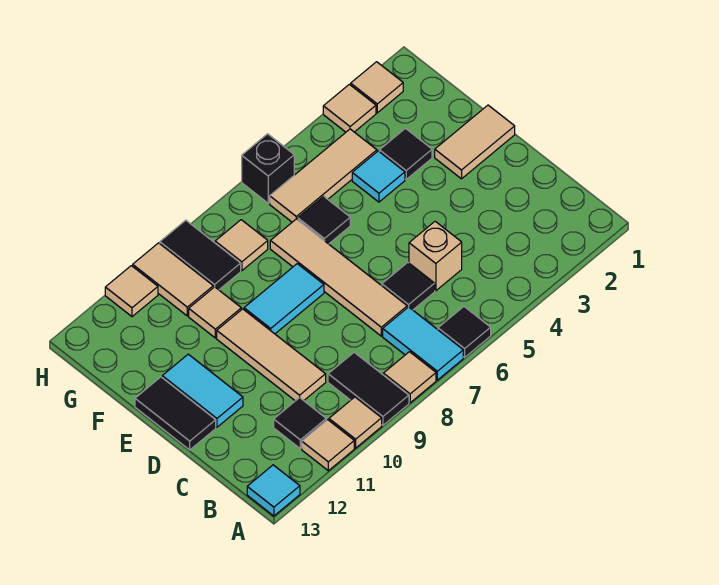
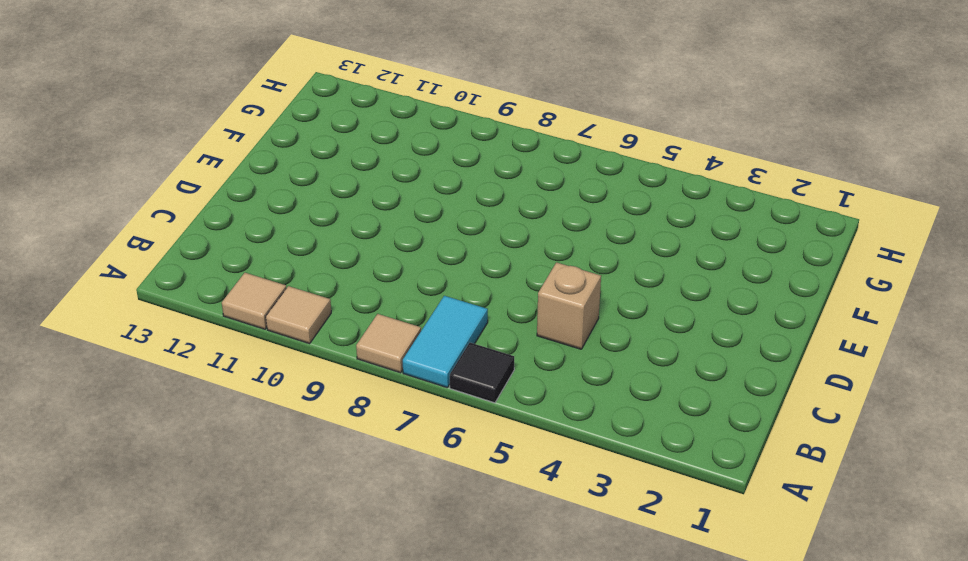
none -> black 1x2 tile [328,352,409,425]
none -> cyan 1x1 tile [247,465,300,516]
none -> black 1x1 tile [274,398,326,449]

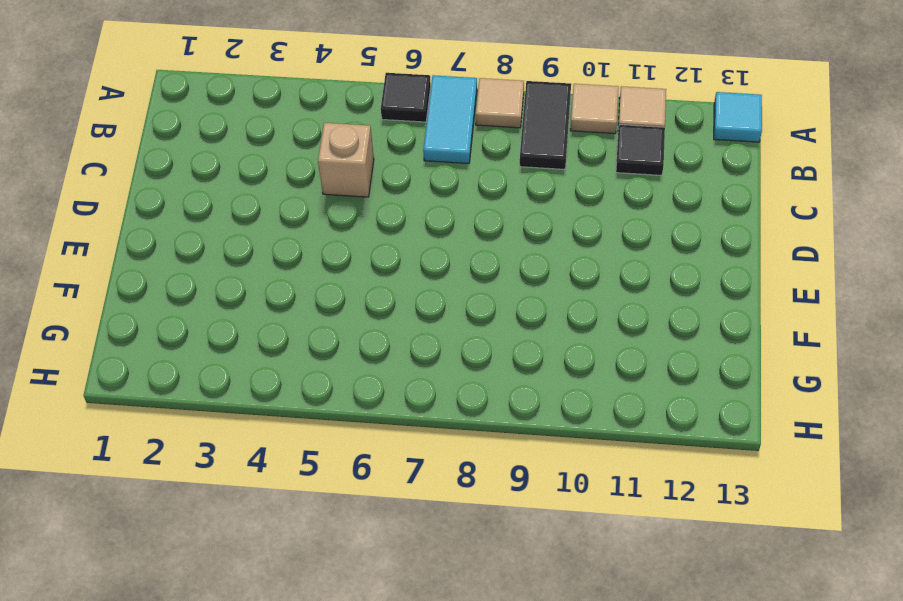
none -> black 1x1 tile [382,262,435,310]
none -> tan 1x4 tile [270,219,407,336]
none -> tan 1x3 tile [217,309,326,401]

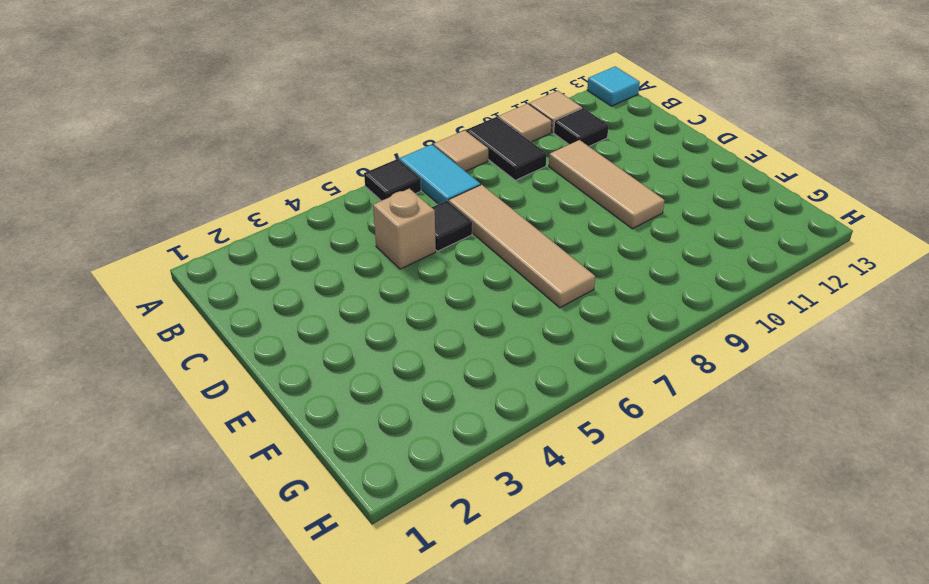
none -> cyan 1x2 tile [162,354,243,427]
none -> black 1x2 tile [135,377,216,450]
none -> tan 1x2 tile [435,105,515,179]

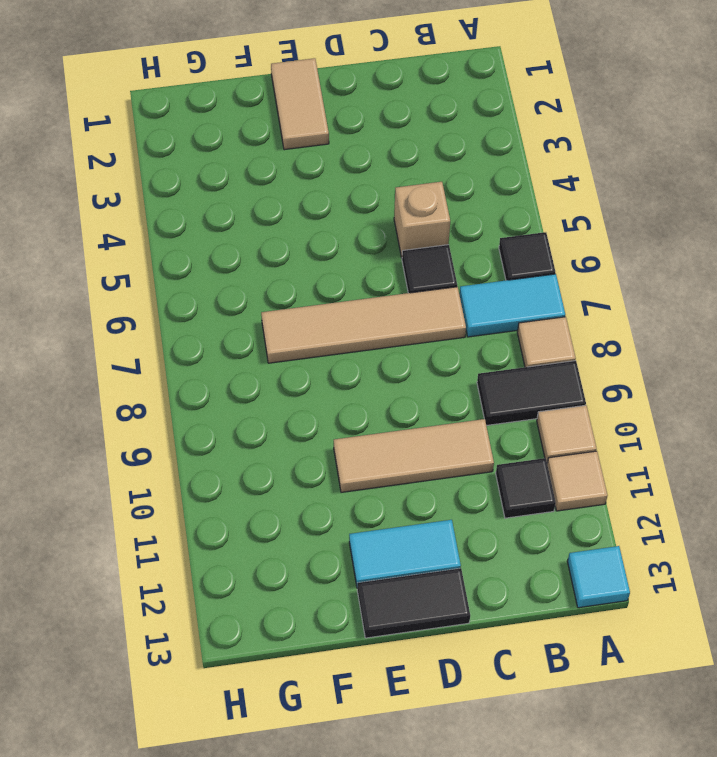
none -> cyan 1x2 tile [244,264,324,334]
none -> black 1x1 tile [380,128,432,179]
none -> cyan 1x1 tile [352,151,405,202]

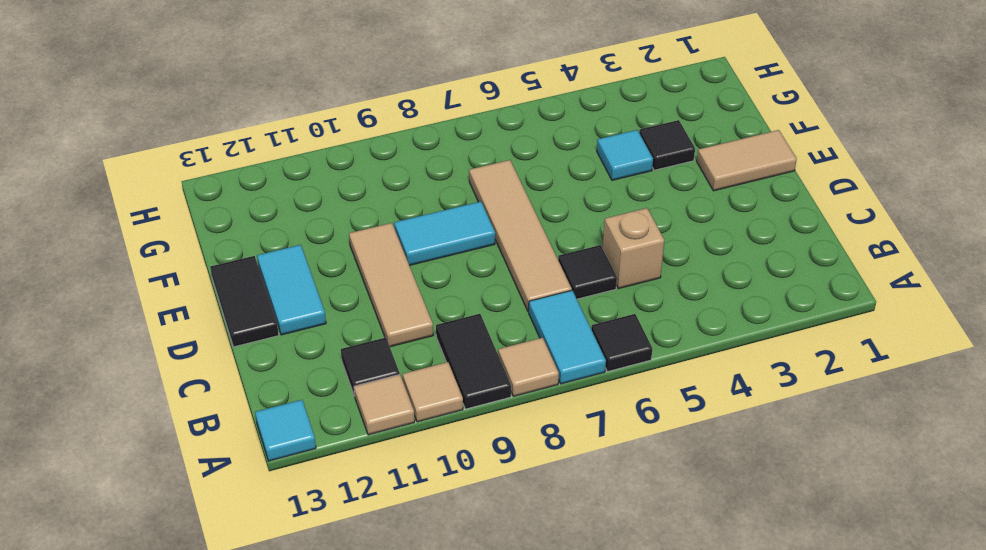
none -> black 1x1 tile [298,196,350,244]
none -> tan 1x1 tile [189,287,241,338]
none -> tan 1x3 tile [270,129,377,222]

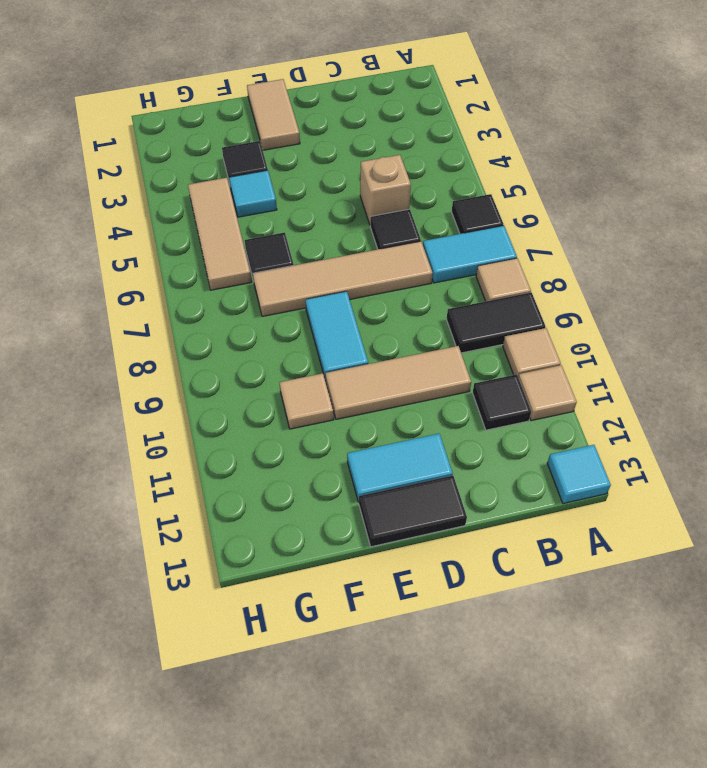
none -> tan 1x1 tile [215,220,268,271]
none -> black 1x2 tile [160,220,241,290]
none -> tan 1x2 tile [133,243,213,316]

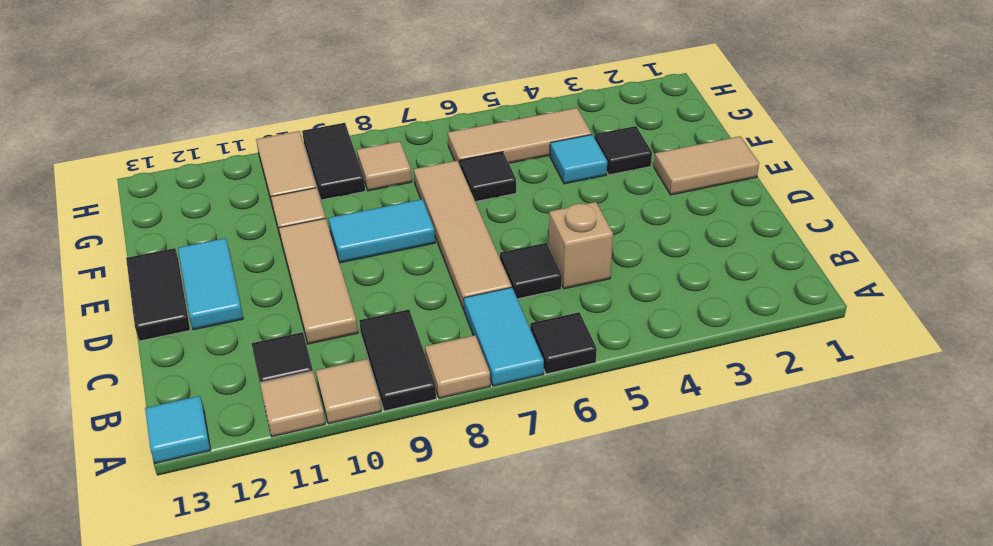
none -> tan 1x1 tile [351,62,403,113]
none -> tan 1x1 tile [323,84,376,132]
none -> black 1x1 brick [242,134,294,203]

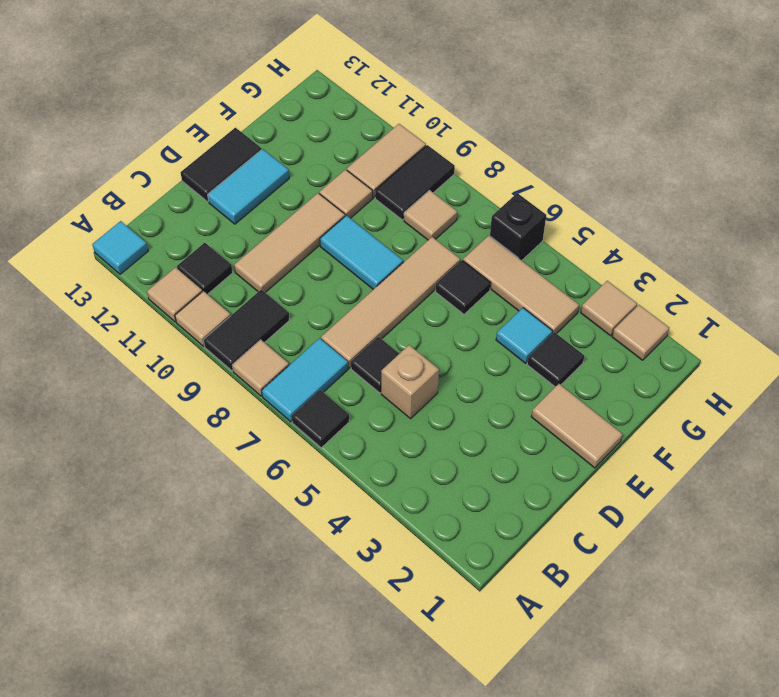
none -> tan 1x1 tile [105,266,158,317]

